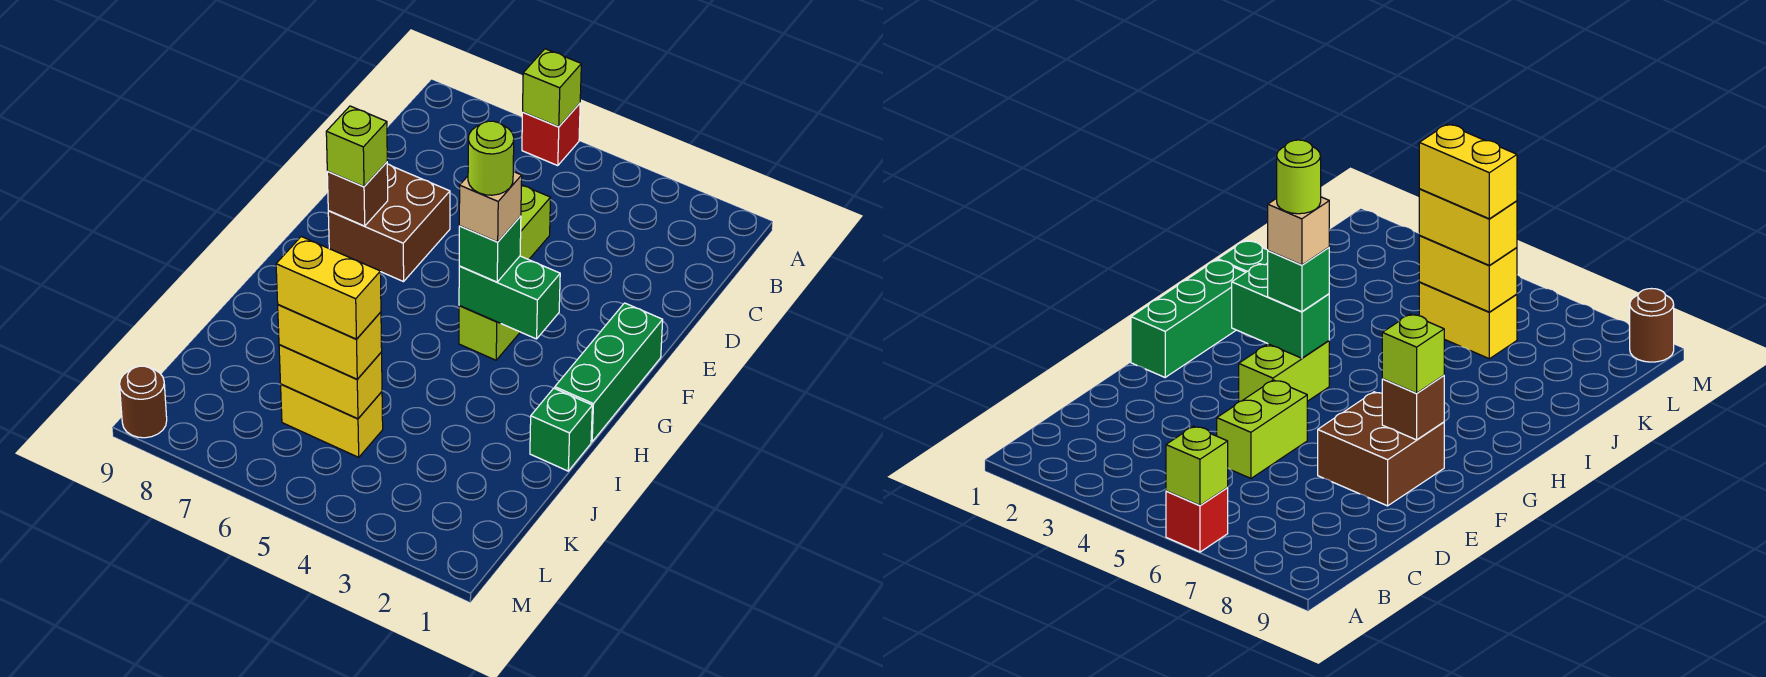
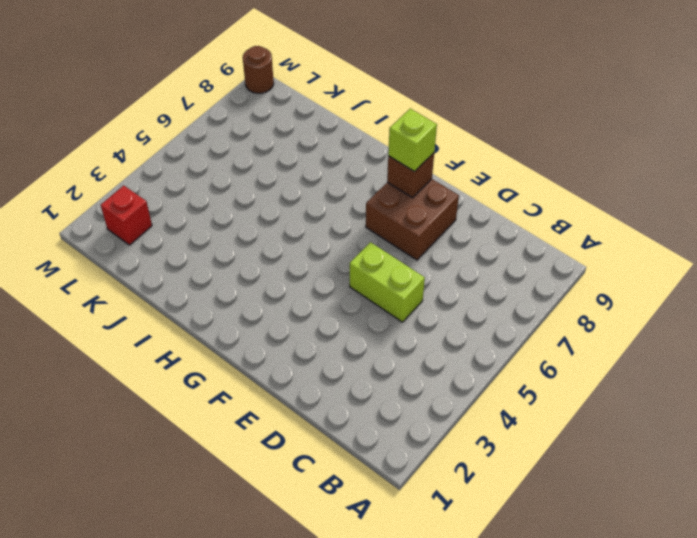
red 1x1 brick [101,186,152,245] -> red 1x1 brick moved to [522,103,580,166]
none -> green 1x3 brick [555,303,663,442]
none -> lime 1x2 brick [459,306,520,360]
none -> green 1x1 brick [530,388,592,471]

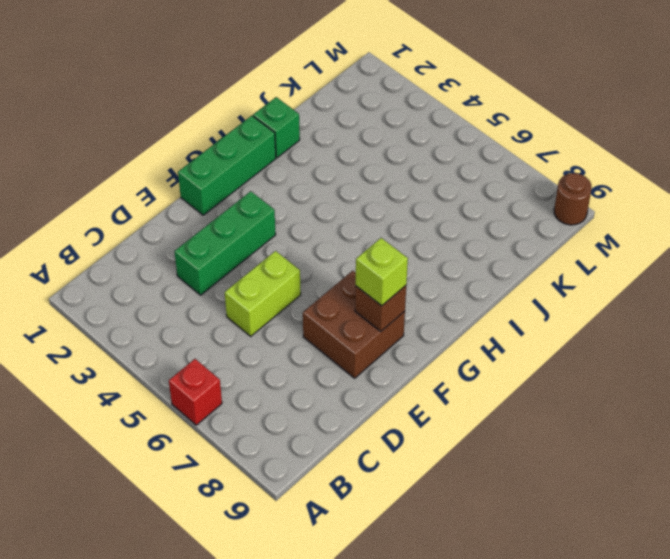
green 1x3 brick [174,191,276,295] -> none
none -> lime 1x2 brick [459,306,520,360]
none -> yellow 1x2 brick [281,384,383,457]
none -> lime 1x1 brick [523,49,581,127]

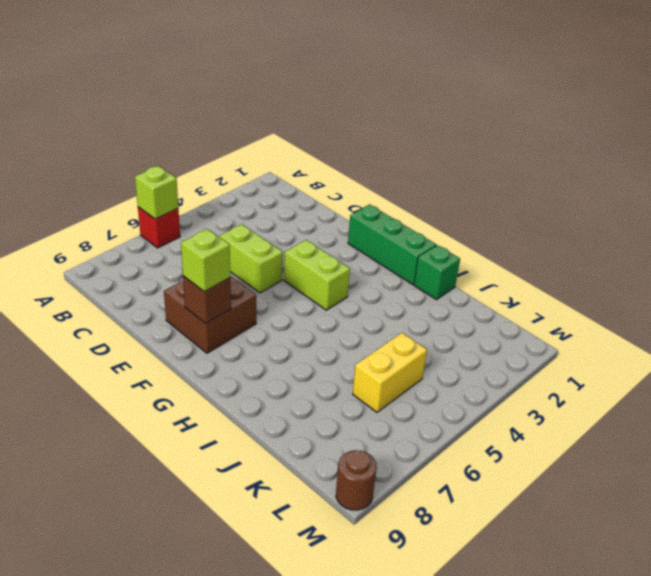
none -> green 1x2 brick [459,256,560,339]
none -> yellow 1x2 brick [279,345,382,419]
none -> green 1x1 brick [459,216,521,282]

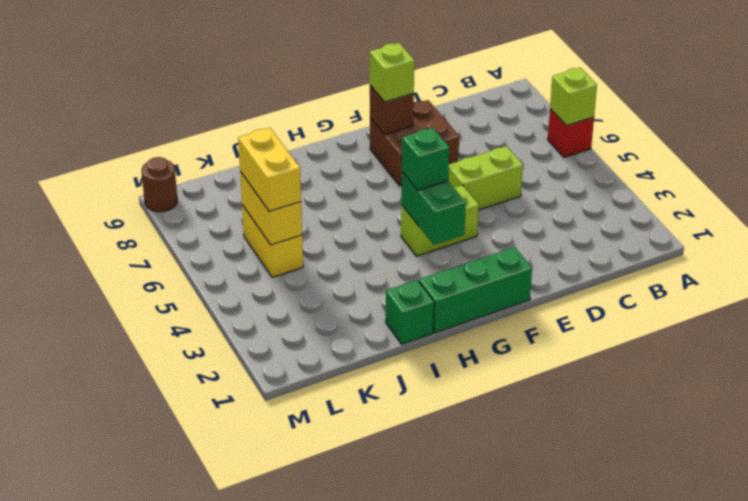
none -> tan 1x1 brick [459,172,522,242]
none -> yellow 1x2 brick [276,237,381,339]
none -> lime 1x1 round brick [468,121,514,195]

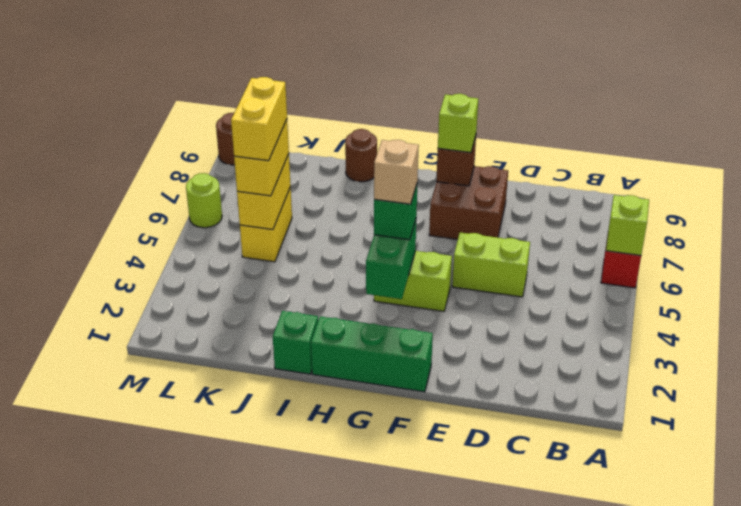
brown 1x1 round brick [345,129,377,182] -> none
lime 1x1 round brick [186,173,222,228] -> lime 1x1 round brick moved to [468,121,514,195]

